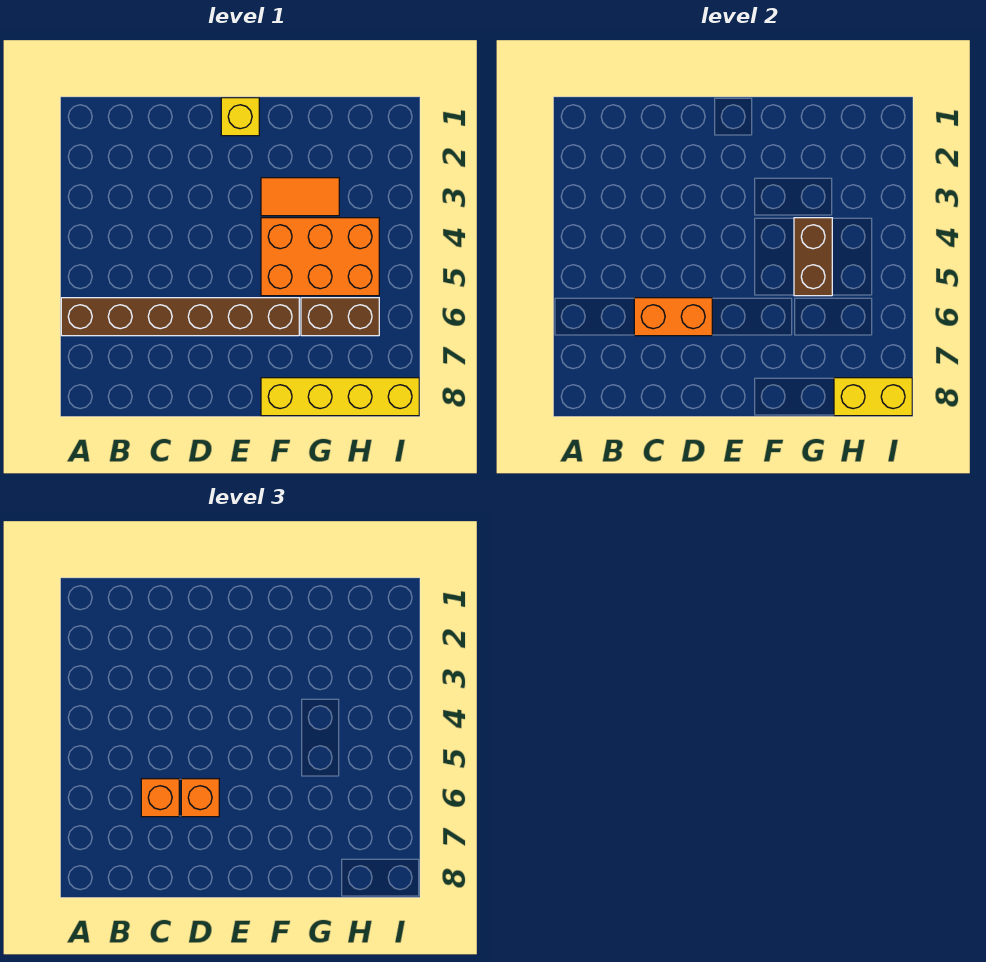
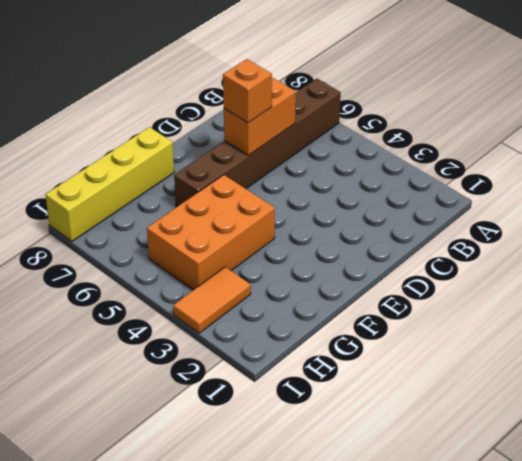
orange 1x2 tile [173,267,251,333] -> orange 1x2 tile moved to [261,178,339,216]
none -> yellow 1x1 brick [221,98,259,136]
none -> brown 1x2 brick [301,298,379,336]

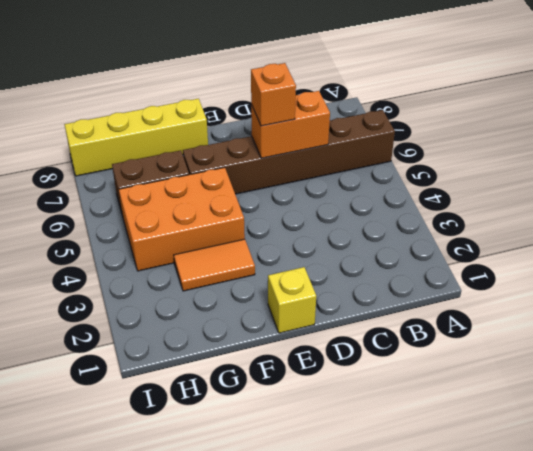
none -> brown 1x2 brick [794,218,832,296]
none -> yellow 1x2 brick [834,378,912,416]

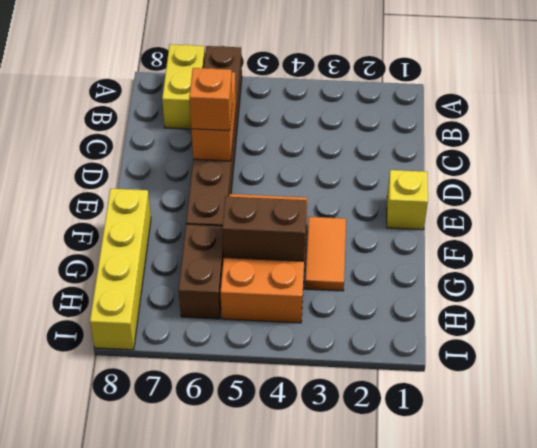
yellow 1x2 brick [162,44,205,129] -> yellow 1x2 brick moved to [834,378,912,416]
none -> orange 1x1 brick [141,779,179,817]

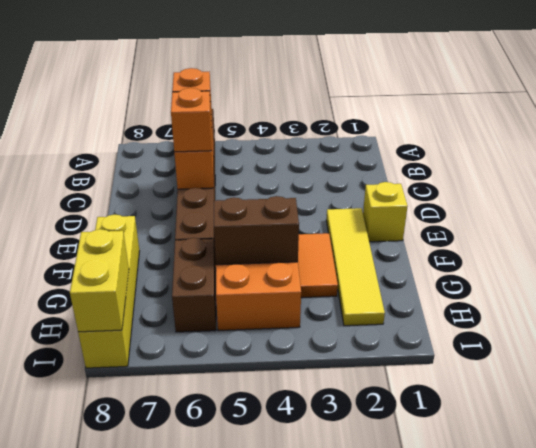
yellow 1x4 tile [326,208,385,326] -> none

